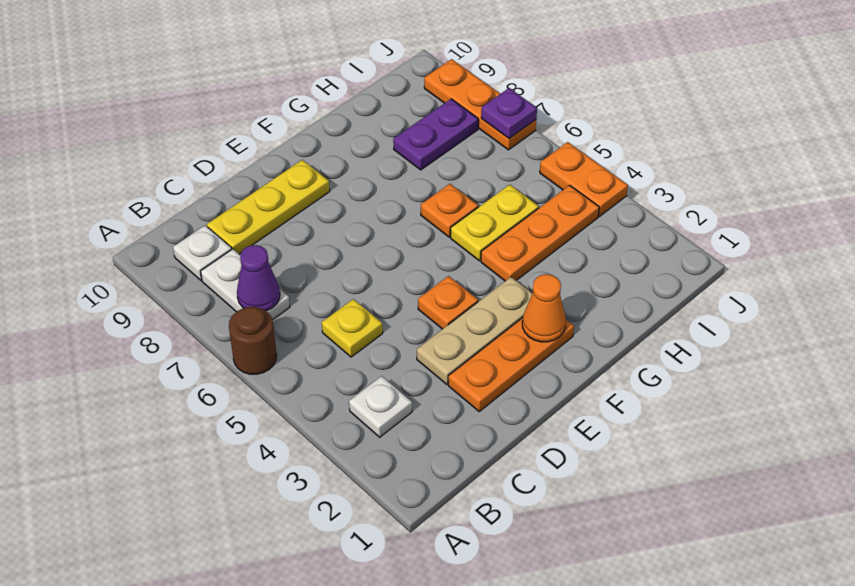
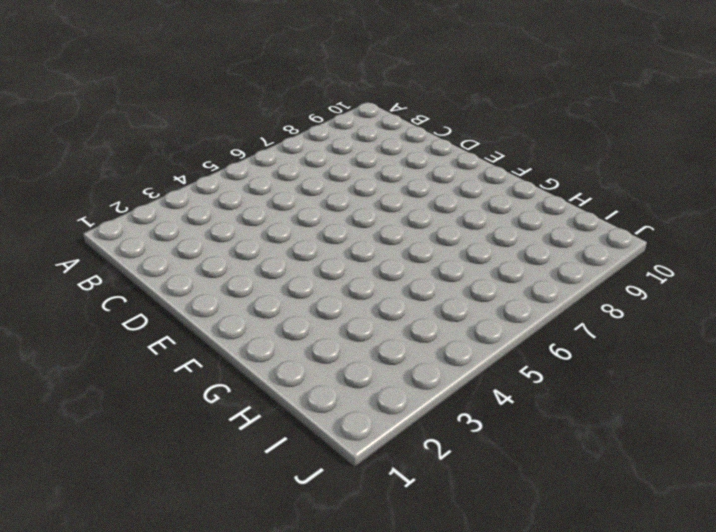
none -> brown 1x1 round brick [229,307,277,374]
none -> white 1x1 plate [349,376,412,437]
none -> white 1x2 plate [201,249,290,320]

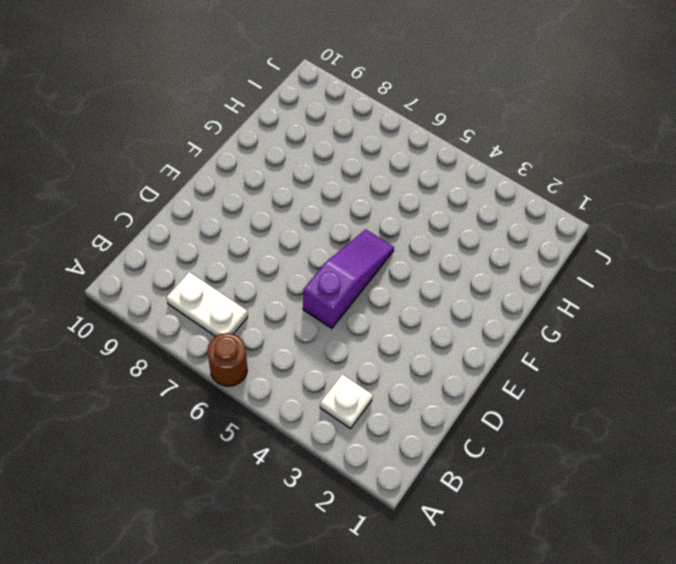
purple 1x3 slope [303,229,394,328] -> none
none -> white 1x1 plate [173,226,232,280]
none -> yellow 1x1 plate [322,299,383,357]
none -> yellow 1x3 plate [207,160,330,254]

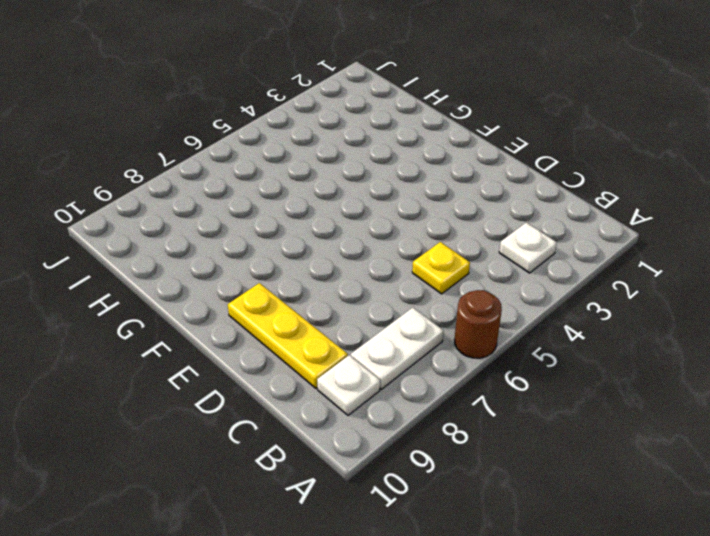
none -> orange 1x3 plate [448,318,574,411]
none -> tan 1x3 plate [417,277,532,384]
none -> orange 1x1 plate [418,276,478,329]

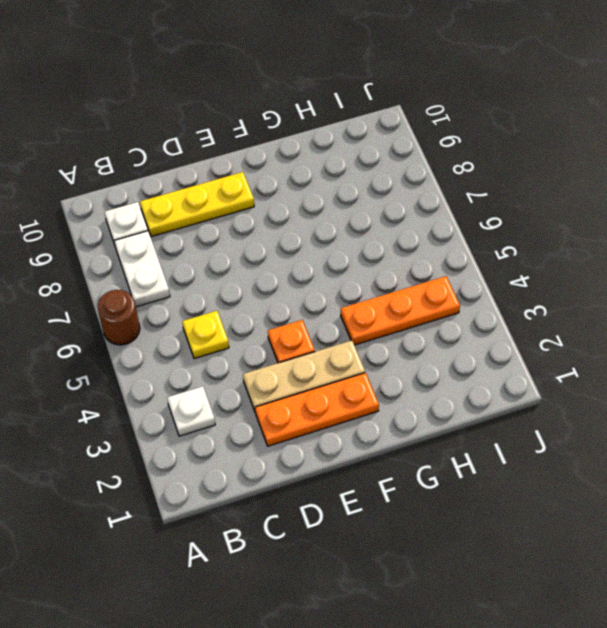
none -> yellow 1x2 plate [451,184,539,261]
none -> orange 1x1 plate [421,184,478,237]
none -> purple 1x2 plate [393,99,478,170]

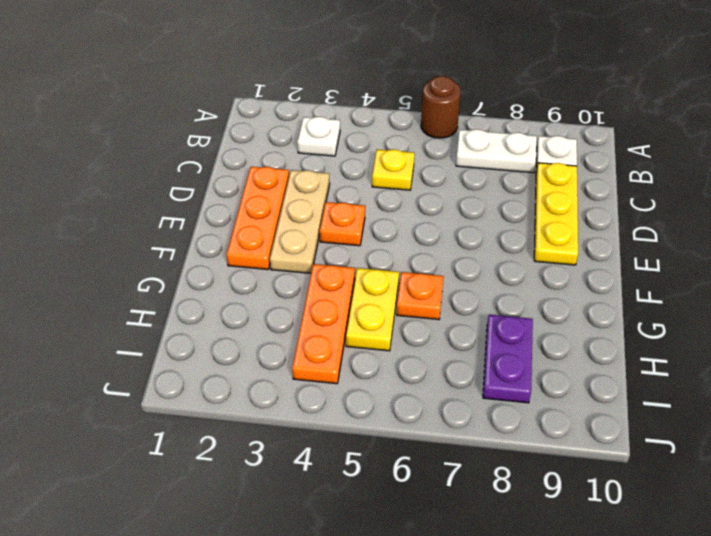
none -> orange 1x2 plate [540,142,628,217]
none -> orange 1x3 plate [424,59,536,150]
none -> purple 1x1 cone [237,245,280,311]

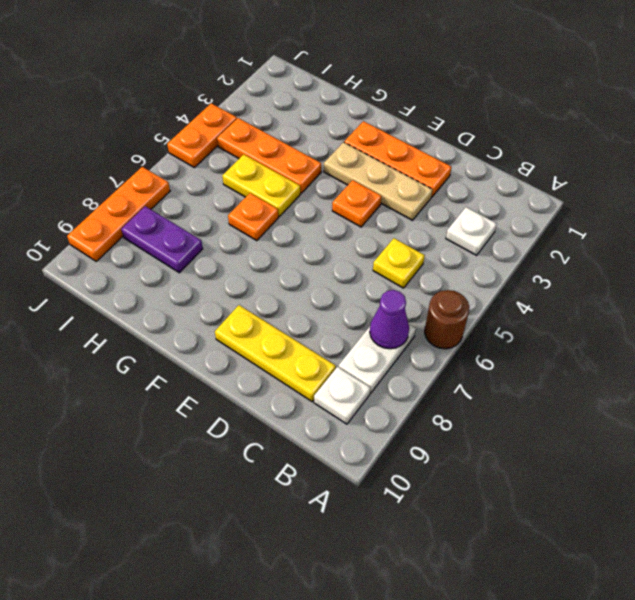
none -> orange 1x1 cone [522,274,566,342]
none -> purple 1x1 plate [481,88,537,138]

